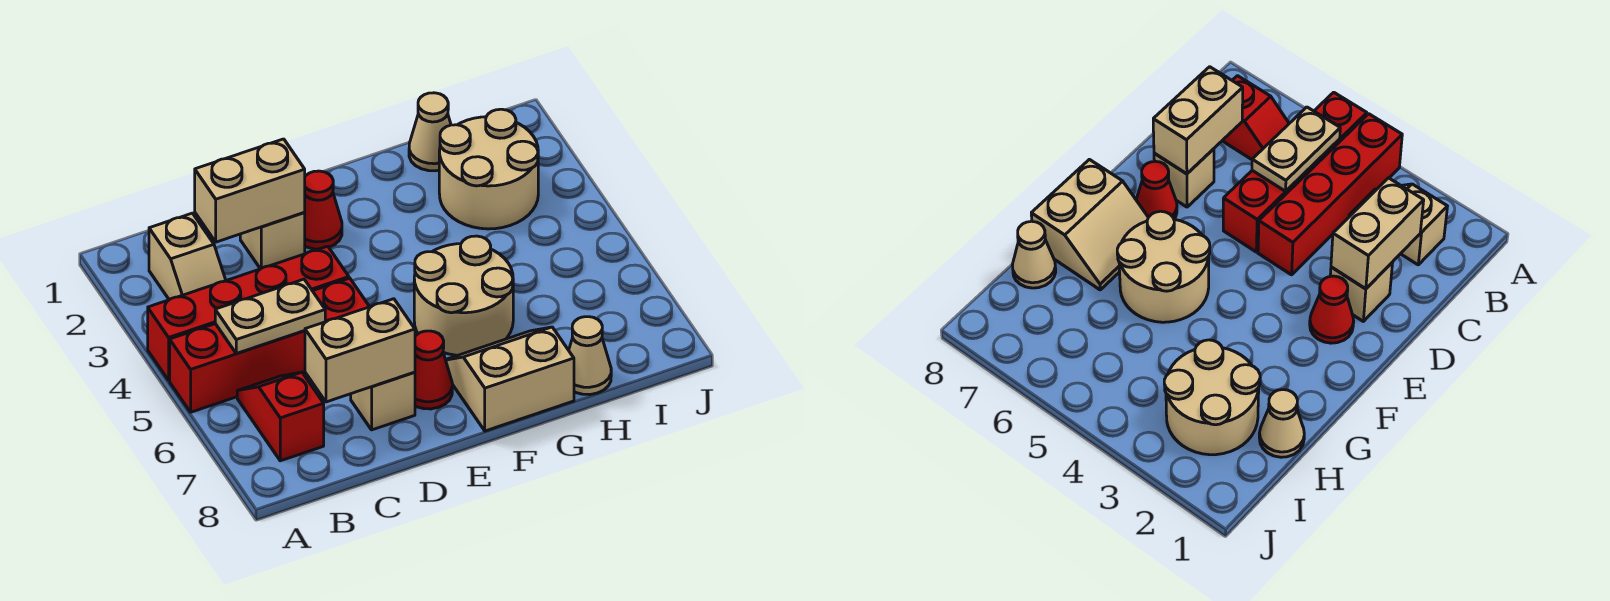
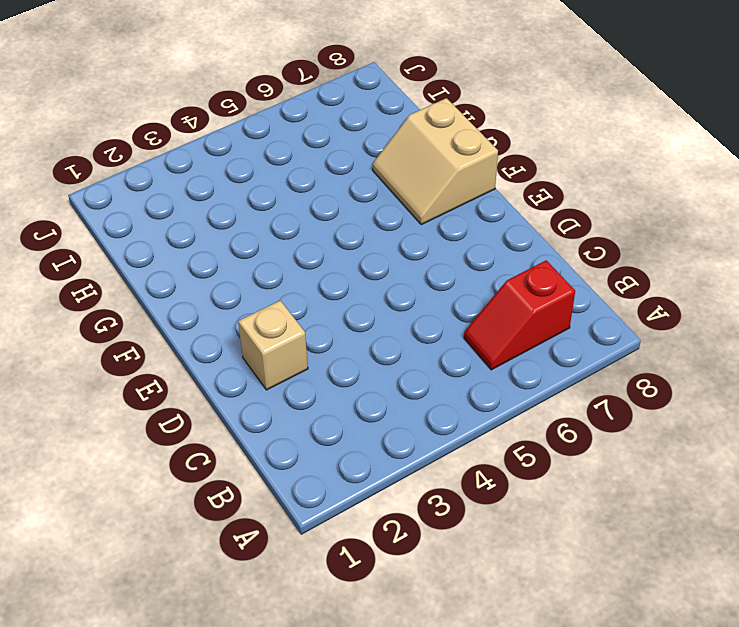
none -> red 1x4 brick [148,246,349,380]
none -> red 1x4 brick [170,278,369,412]
none -> tan 1x2 slope [149,213,226,300]

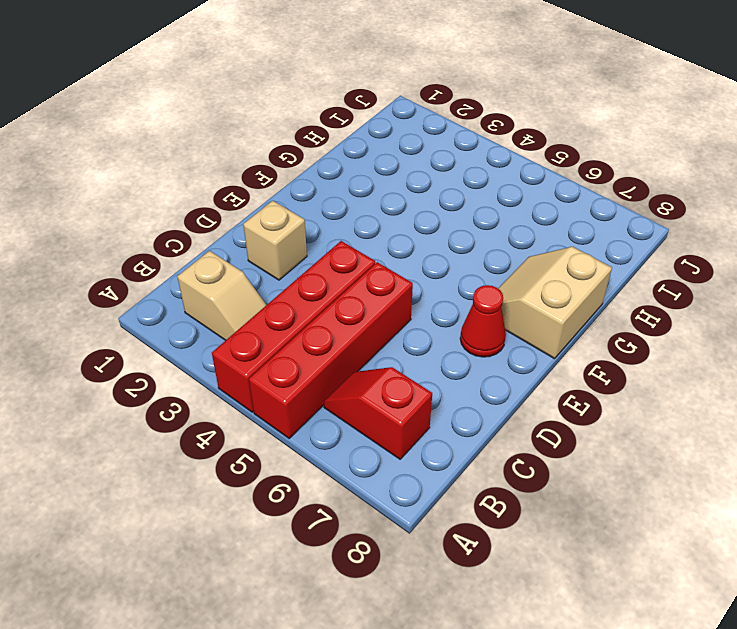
none -> tan 1x1 brick [351,372,415,430]
none -> red 1x1 cone [305,171,342,249]
none -> tan 2x2 round brick [414,236,513,355]

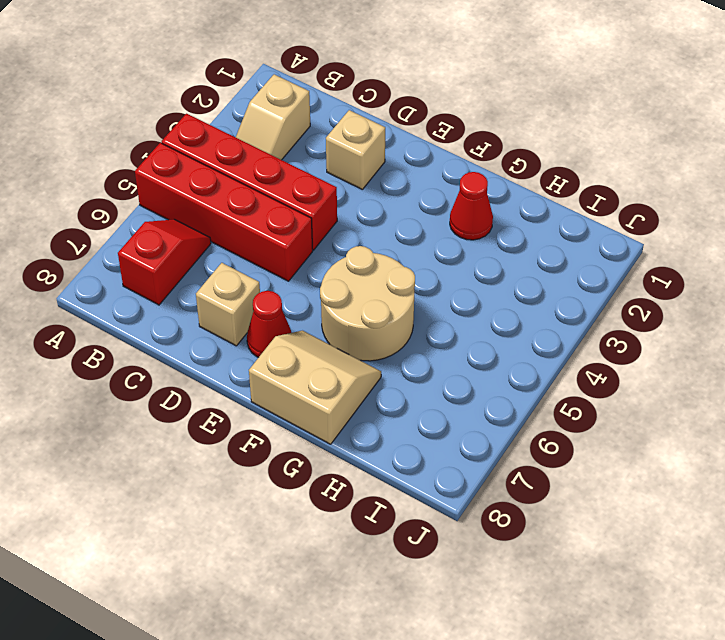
red 1x1 cone [450,172,493,240] -> red 1x1 cone moved to [305,171,342,249]
none -> tan 1x1 cone [409,93,451,171]
none -> tan 2x2 round brick [439,109,538,229]
none -> tan 1x1 cone [569,317,611,395]

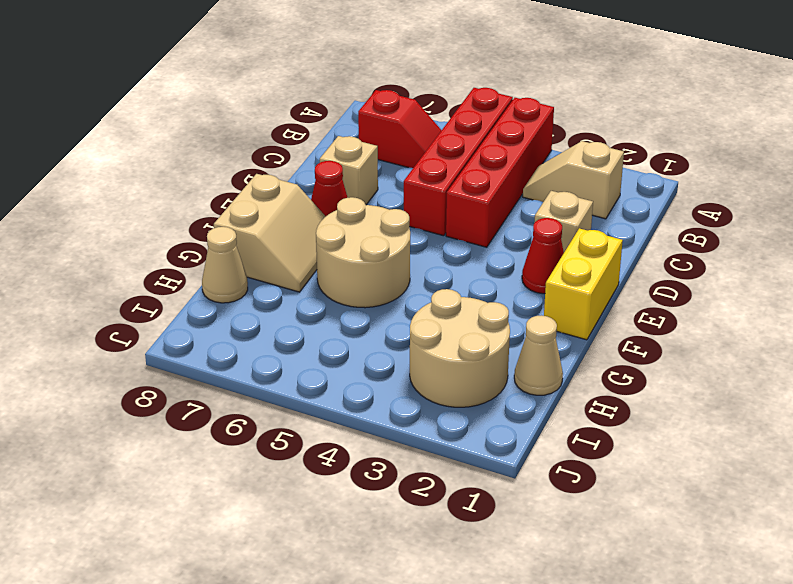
yellow 1x2 brick [544,228,623,340] -> none
none -> tan 1x2 plate [215,279,325,353]
none -> tan 1x2 brick [195,139,305,242]
none -> tan 1x2 brick [305,299,415,402]

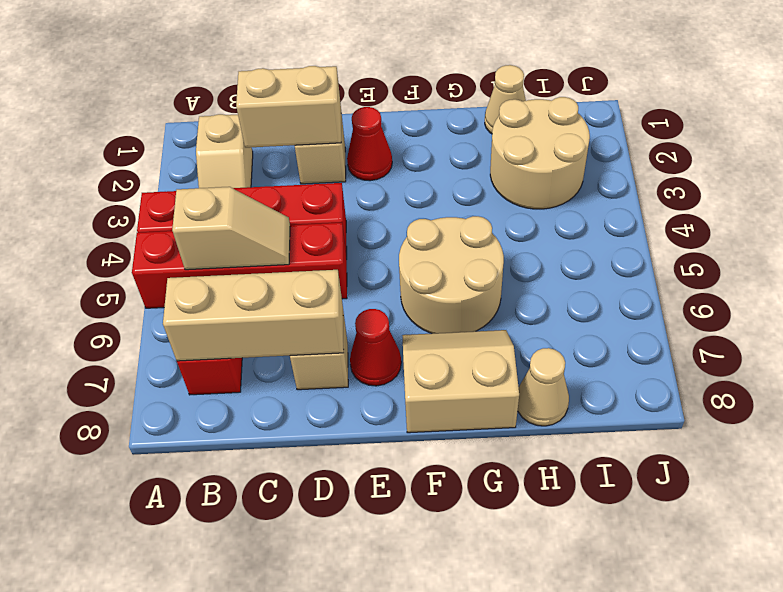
tan 1x2 slope [172,187,290,270] -> tan 1x2 plate [215,279,325,353]
tan 1x3 brick [163,270,344,361] -> tan 1x2 brick [305,299,415,402]

